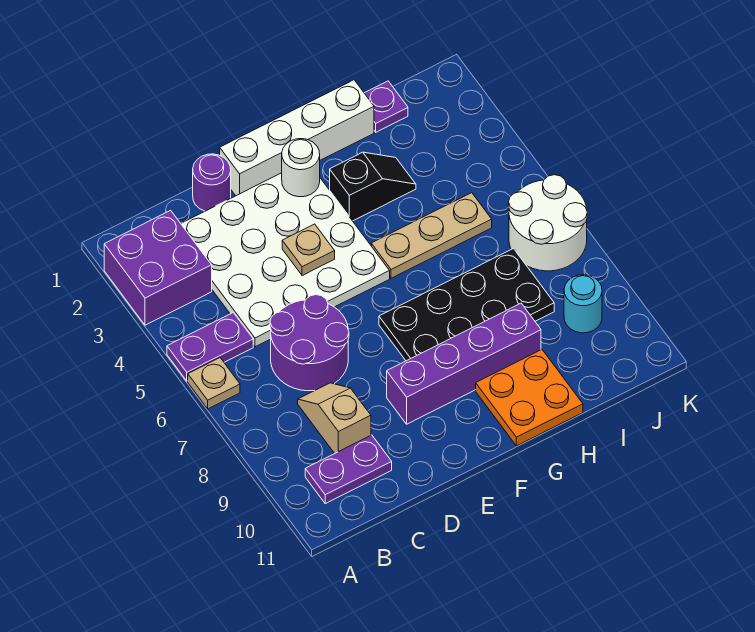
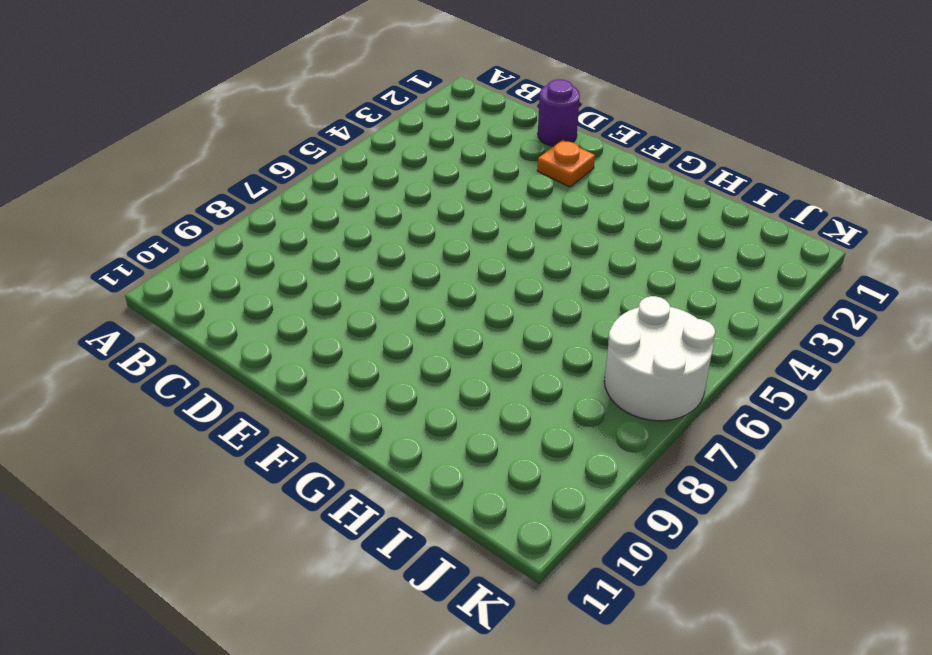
orange 1x1 plate [537,140,595,187] -> white 4x4 plate [181,173,390,347]
none -> purple 2x2 brick [104,210,212,325]
none -> purple 1x2 plate [167,313,253,381]
none -> tan 1x1 plate [188,358,240,409]

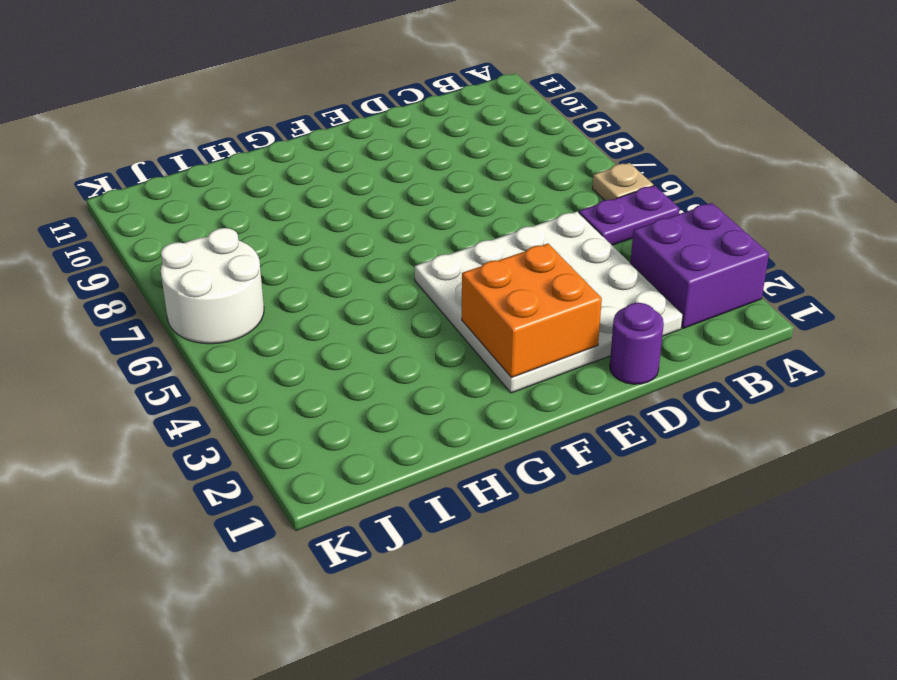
orange 2x2 brick [462,244,602,378] -> white 1x1 round brick [282,139,320,197]
none -> purple 1x2 plate [305,435,392,504]
none -> purple 2x2 round brick [270,295,349,391]
none -> tan 1x2 slope [298,383,371,453]

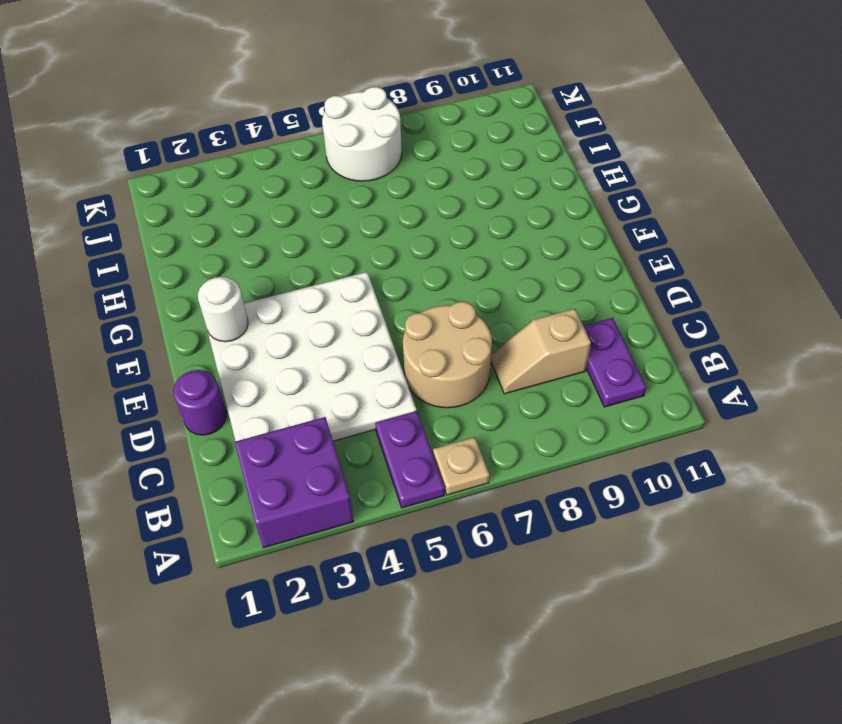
tan 2x2 round brick [403,302,492,408] -> purple 2x2 round brick [270,295,349,391]
none -> white 1x4 brick [220,80,374,196]
none -> purple 1x4 brick [387,303,541,424]
none -> black 2x4 plate [379,249,554,361]

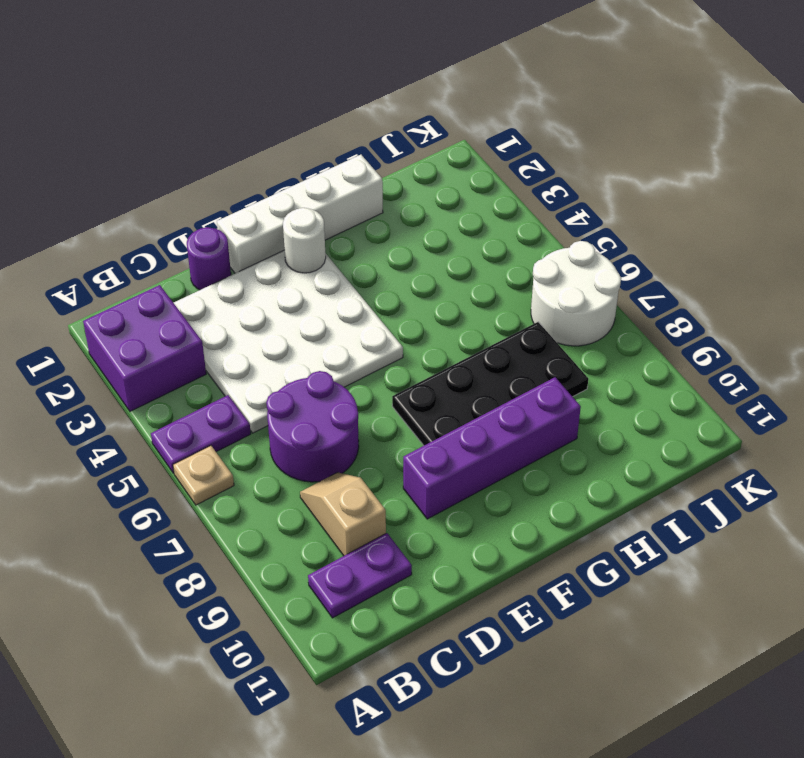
none -> black 1x2 slope [330,152,416,221]
none -> tan 1x3 plate [371,193,492,278]
none -> orange 2x2 plate [476,350,583,446]

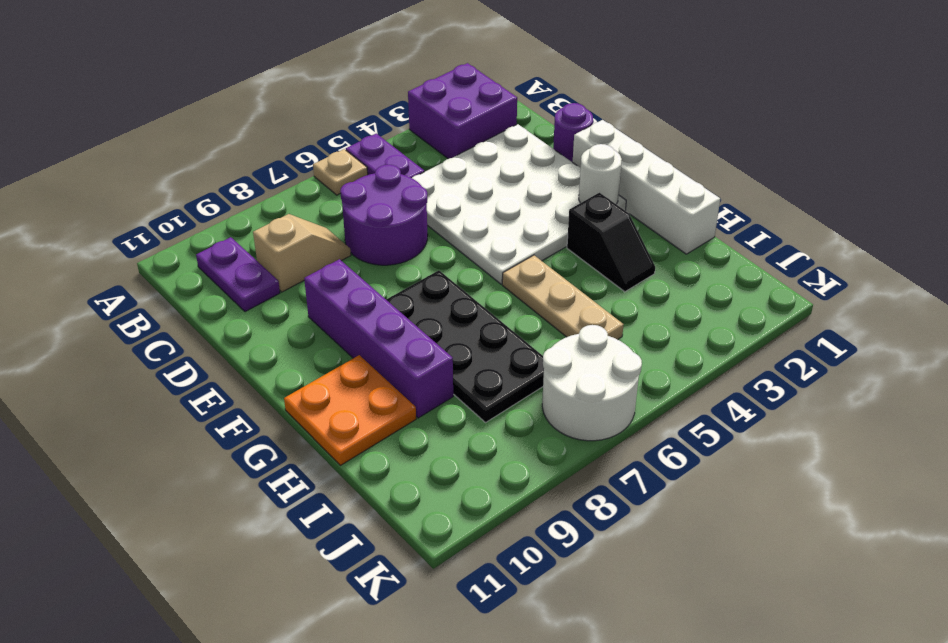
none -> purple 1x1 plate [365,81,408,132]
none -> cyan 1x1 round brick [564,275,602,333]
none -> tan 1x1 plate [282,224,335,276]

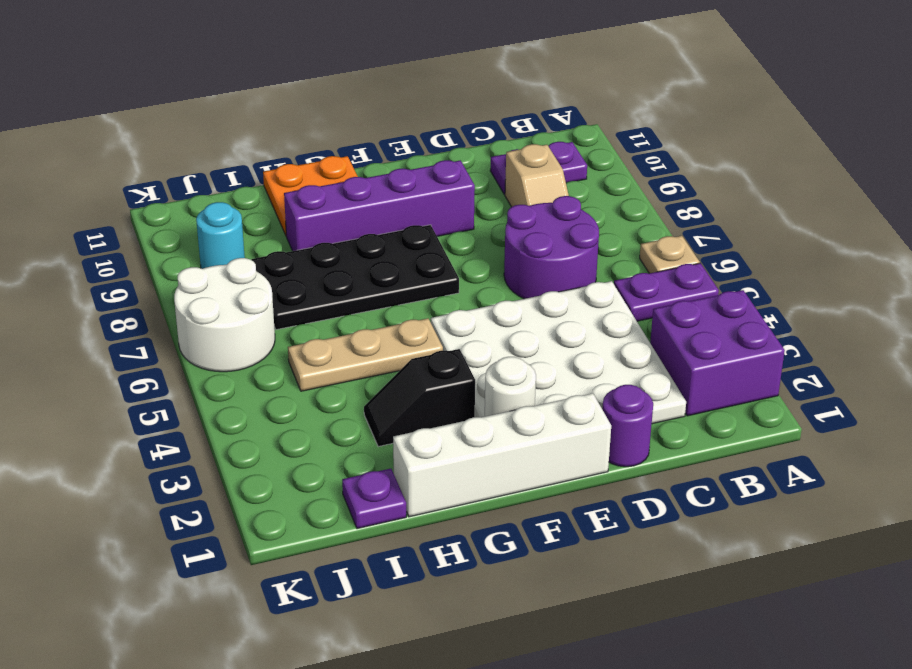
none -> tan 1x1 plate [282,224,335,276]

